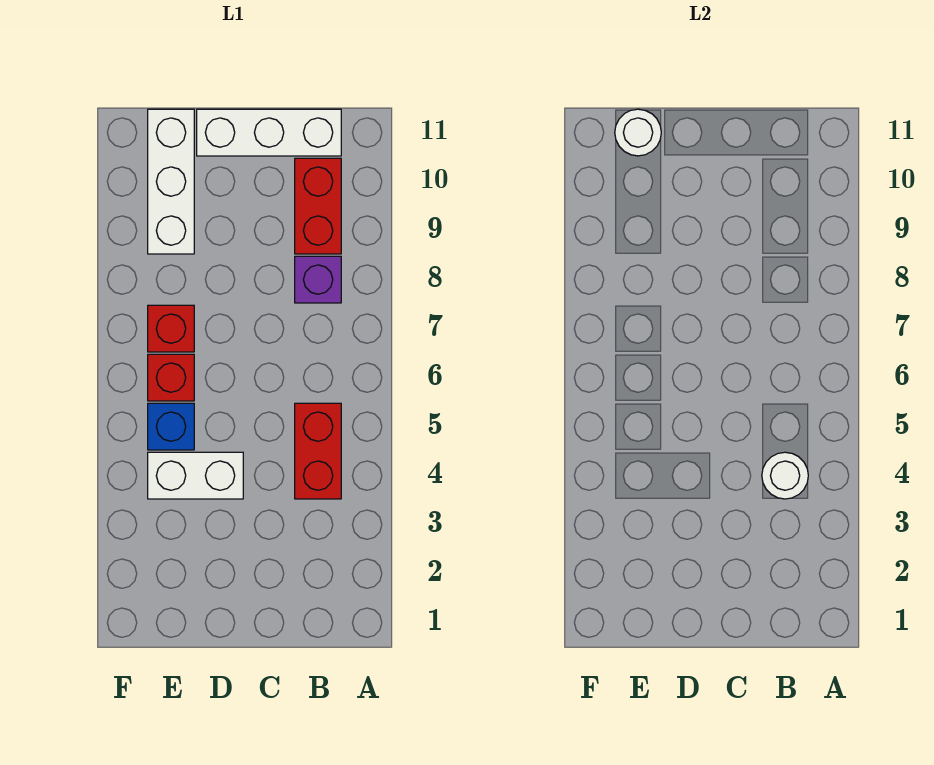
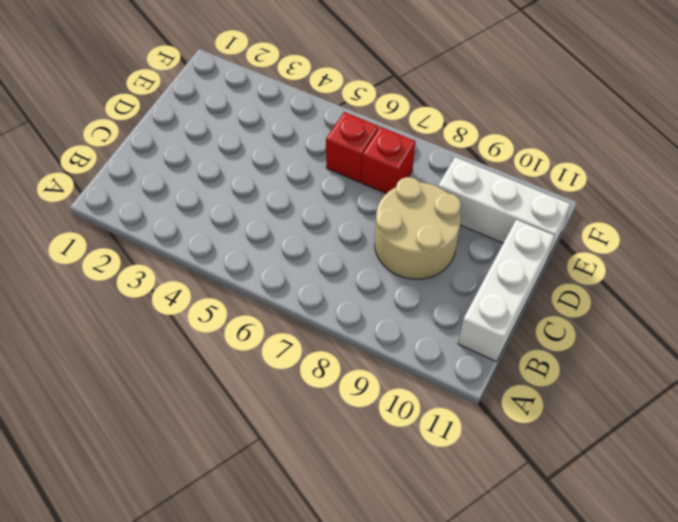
tan 2x2 round brick [375,177,461,279] -> none
none -> red 1x2 brick [295,403,341,499]
none -> purple 1x1 brick [295,256,341,303]

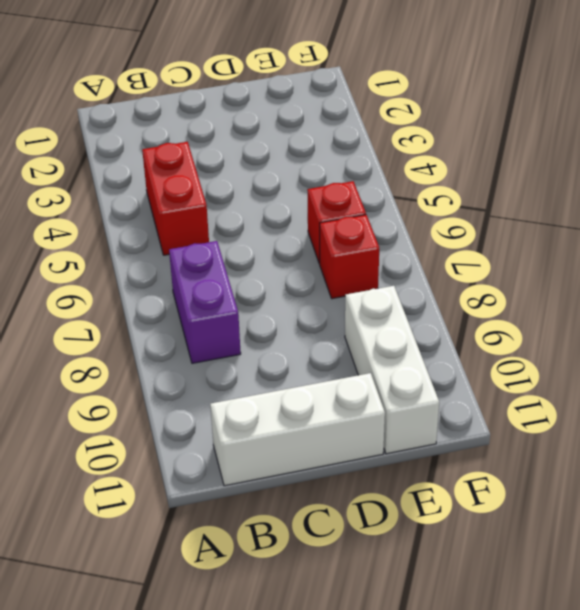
purple 1x2 brick [169,241,241,363] -> purple 1x1 brick [295,256,341,303]
none -> red 1x2 brick [295,158,341,254]
none -> white 1x2 brick [148,452,243,499]

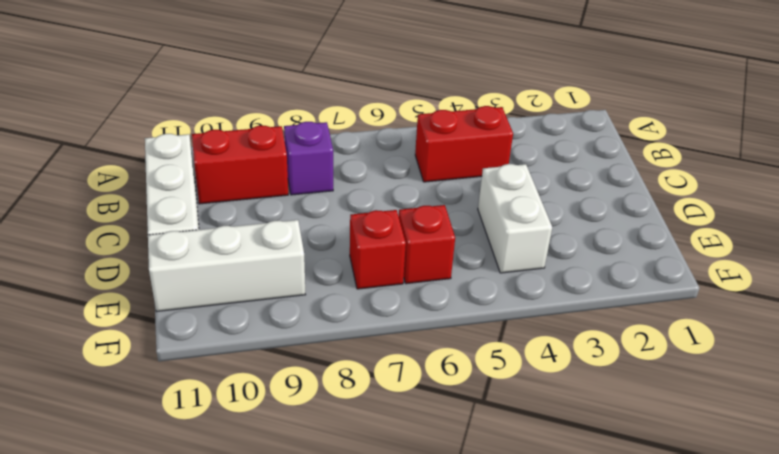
none -> blue 1x1 brick [148,403,194,450]
none -> white 1x1 round brick [762,452,808,499]

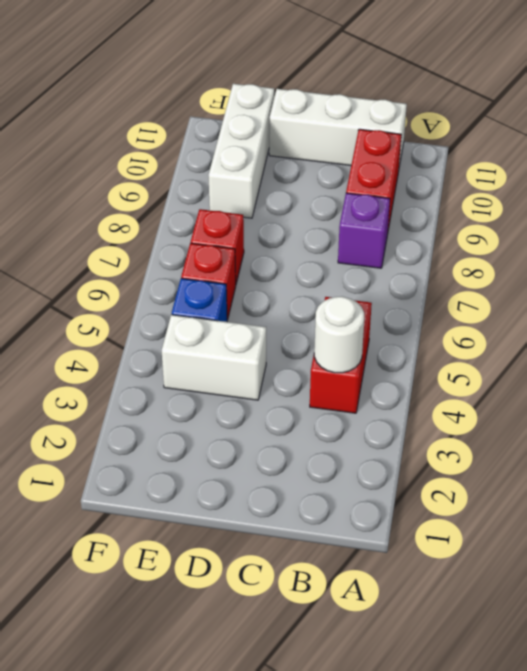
none -> white 1x1 round brick [615,109,661,156]

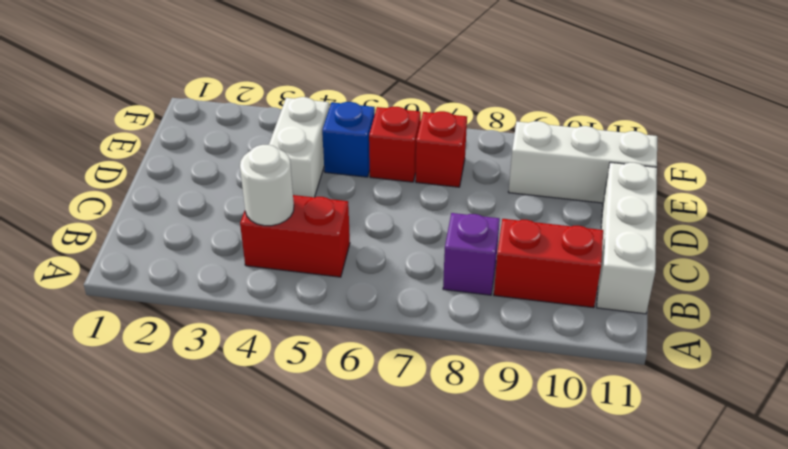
none -> white 1x1 round brick [615,109,661,156]

